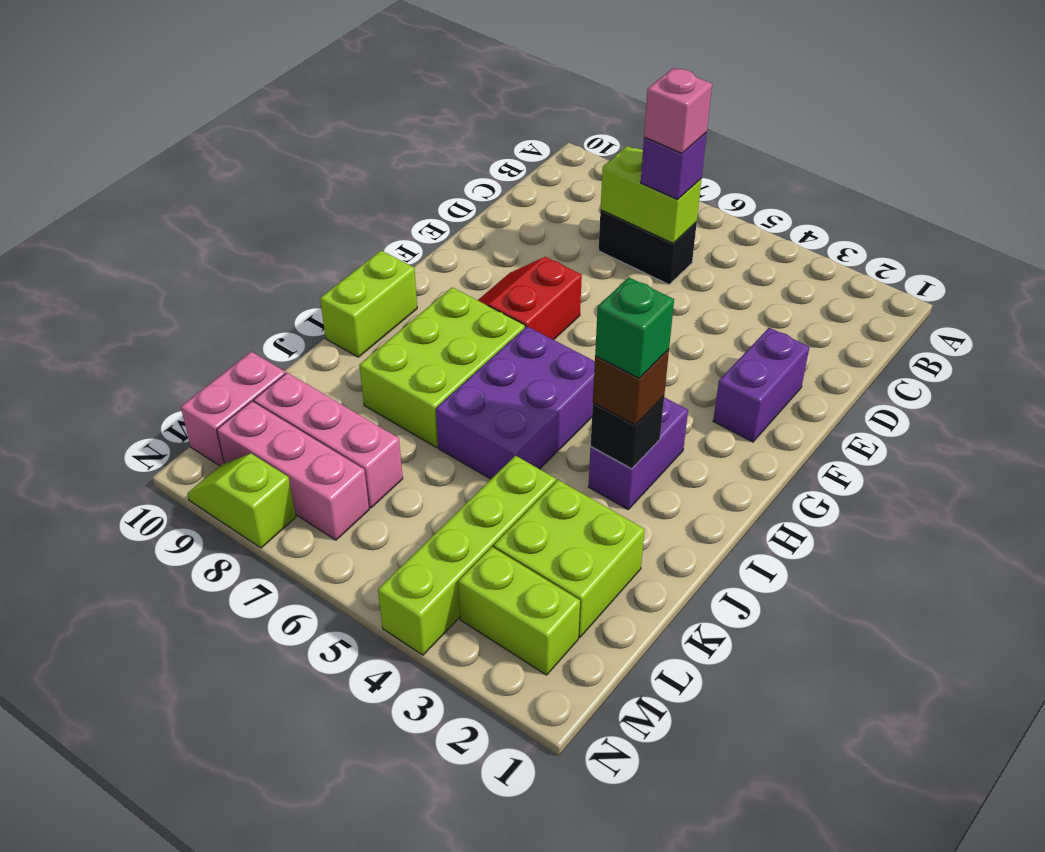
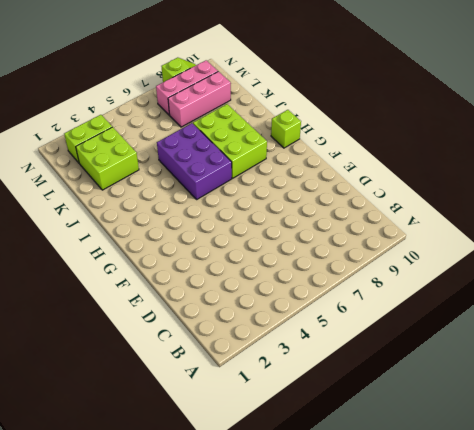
lime 1x1 brick [271,110,301,148] -> lime 1x2 brick [320,251,417,357]
none -> black 1x2 brick [598,210,697,284]
none -> purple 1x2 brick [713,328,809,442]
none -> red 2x2 slope [478,257,582,340]

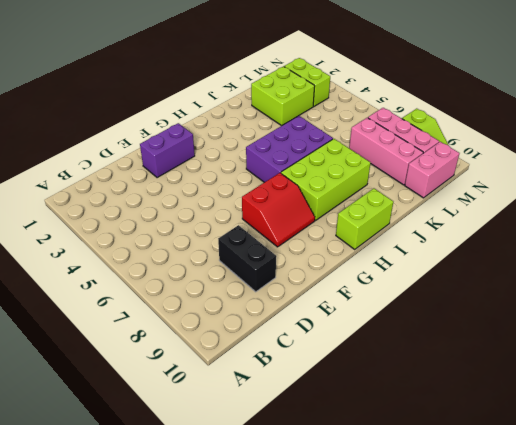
black 1x2 brick [218,225,276,292] -> black 1x2 brick moved to [598,210,697,284]
none -> purple 1x2 brick [588,397,688,509]
none -> lime 1x4 brick [378,456,556,655]
none -> lime 1x2 brick [601,146,702,243]

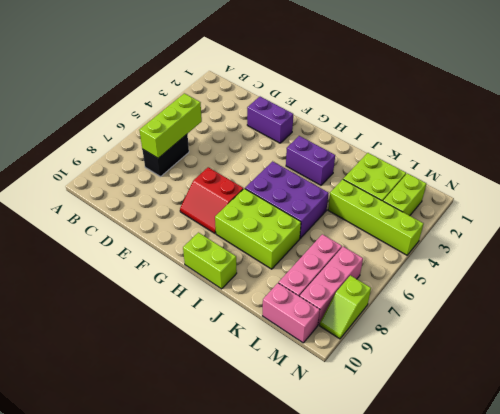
lime 1x3 brick [139,93,202,158] -> lime 1x2 brick [601,146,702,243]
none -> black 1x1 brick [591,396,664,469]
none -> purple 1x1 brick [641,133,707,200]
none -> brown 1x1 brick [593,349,669,425]

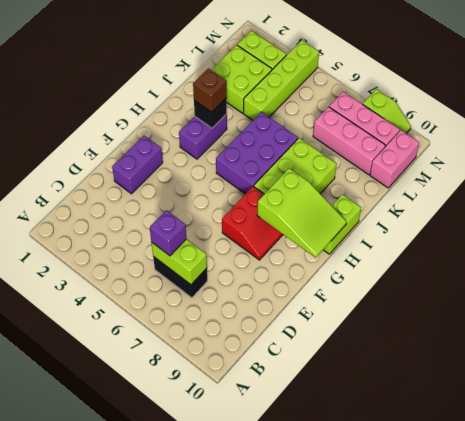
lime 2x3 slope [257,168,346,258] -> none
none -> pink 1x1 brick [644,68,712,153]
none -> green 1x1 brick [595,278,674,378]

